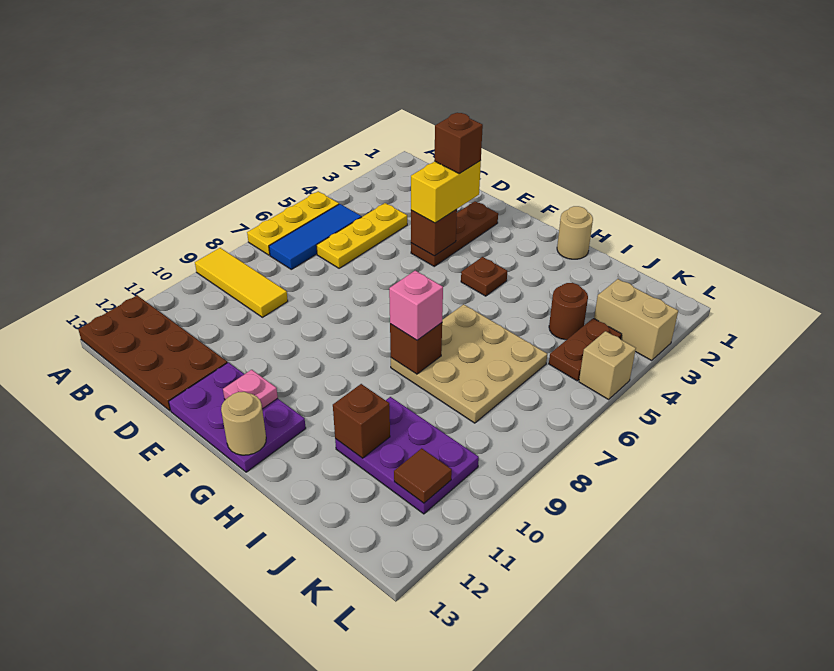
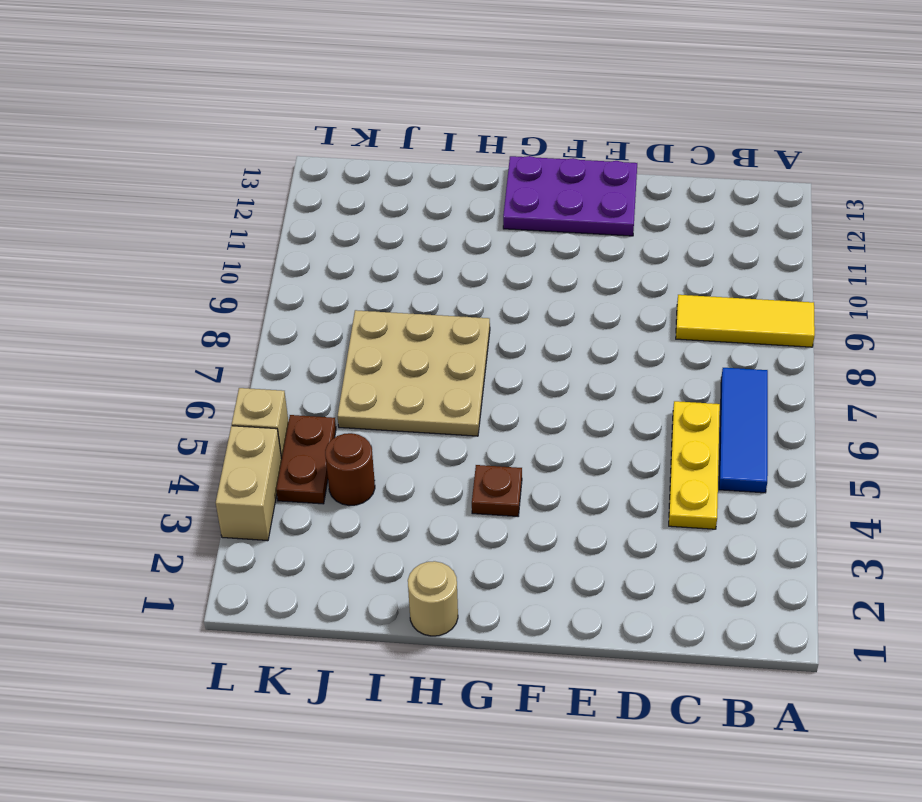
tan 1x2 brick [216,426,282,541] -> tan 1x2 brick turned to [594,279,678,360]
none -> yellow 1x3 plate [247,191,339,255]
none -> brown 2x4 plate [78,295,227,411]
none -> brown 1x3 plate [411,201,498,266]

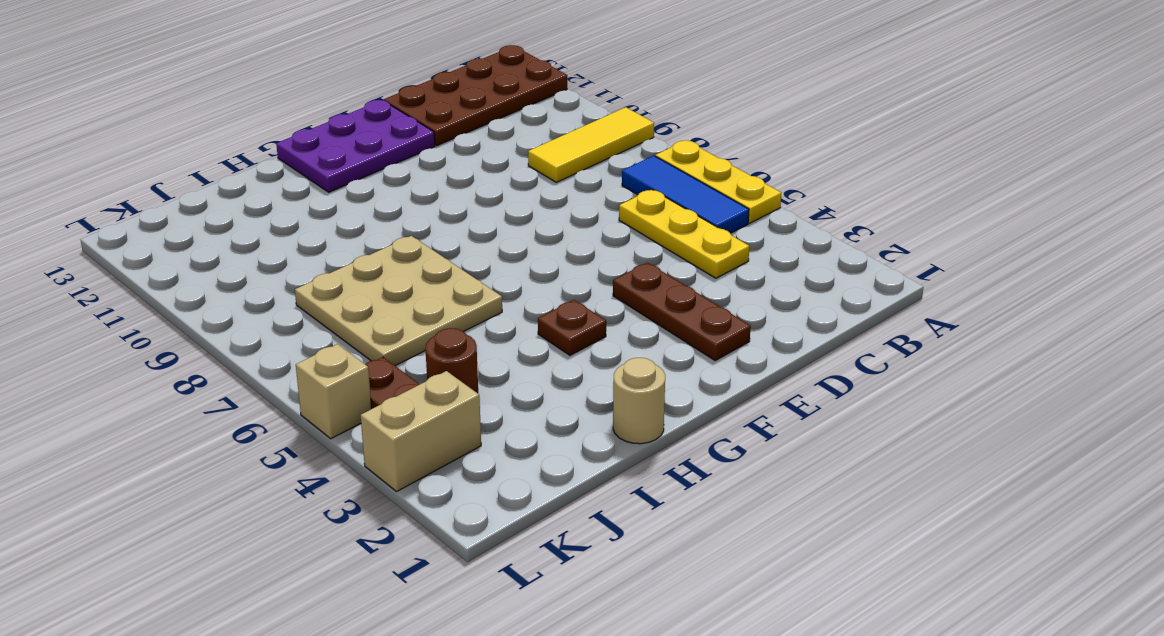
none -> purple 2x3 plate [335,397,479,514]
none -> brown 1x1 brick [411,209,457,256]
none -> pink 1x1 plate [223,370,278,409]

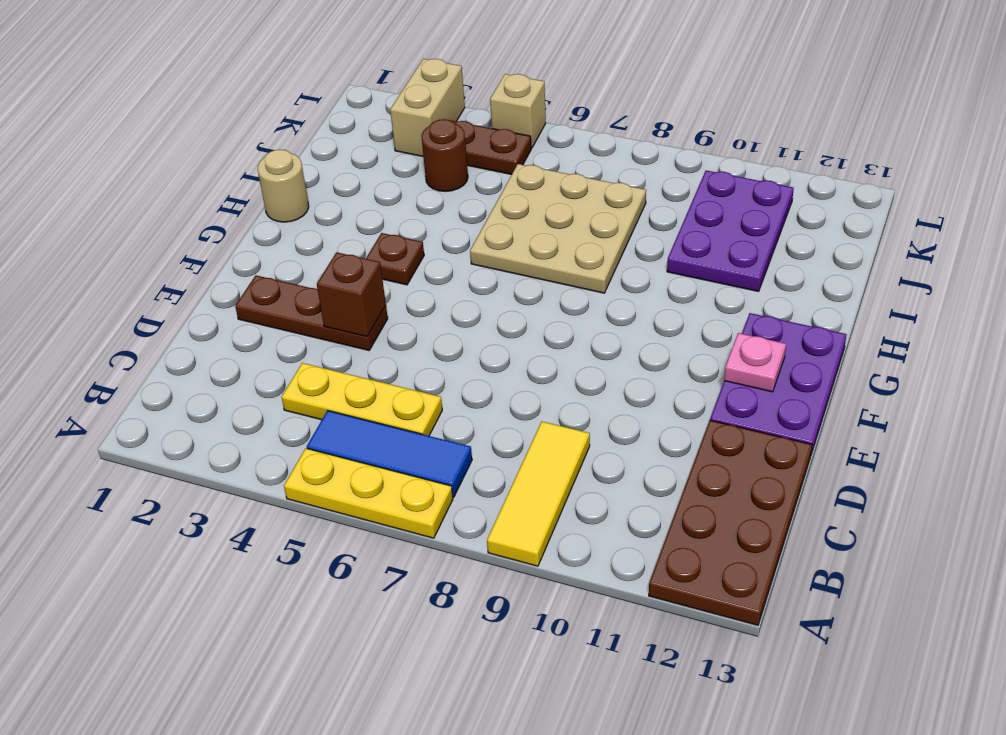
none -> tan 1x1 round brick [221,392,266,455]
none -> brown 1x1 brick [390,323,442,374]
none -> brown 1x1 brick [333,384,390,458]

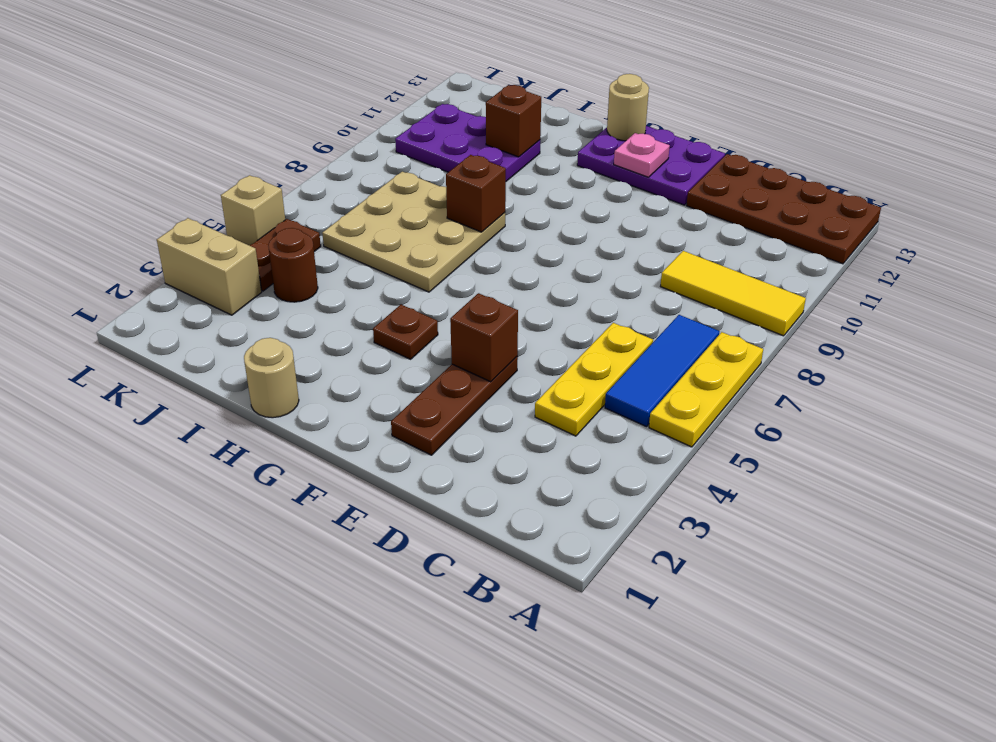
none -> brown 1x1 tile [394,448,452,503]
none -> yellow 1x2 brick [411,161,481,223]
none -> pink 1x1 brick [389,270,443,340]

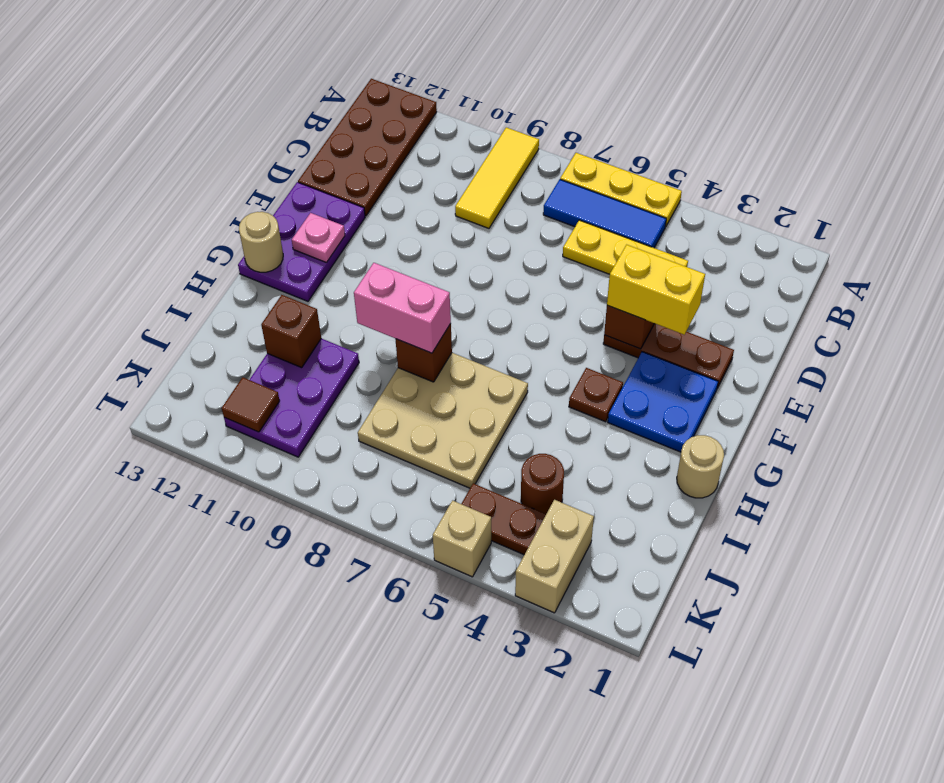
blue 2x2 plate [608,352,718,452] -> none
pink 1x2 brick [354,263,451,353] -> pink 1x1 brick [389,270,443,340]
none -> brown 1x1 brick [434,113,483,174]

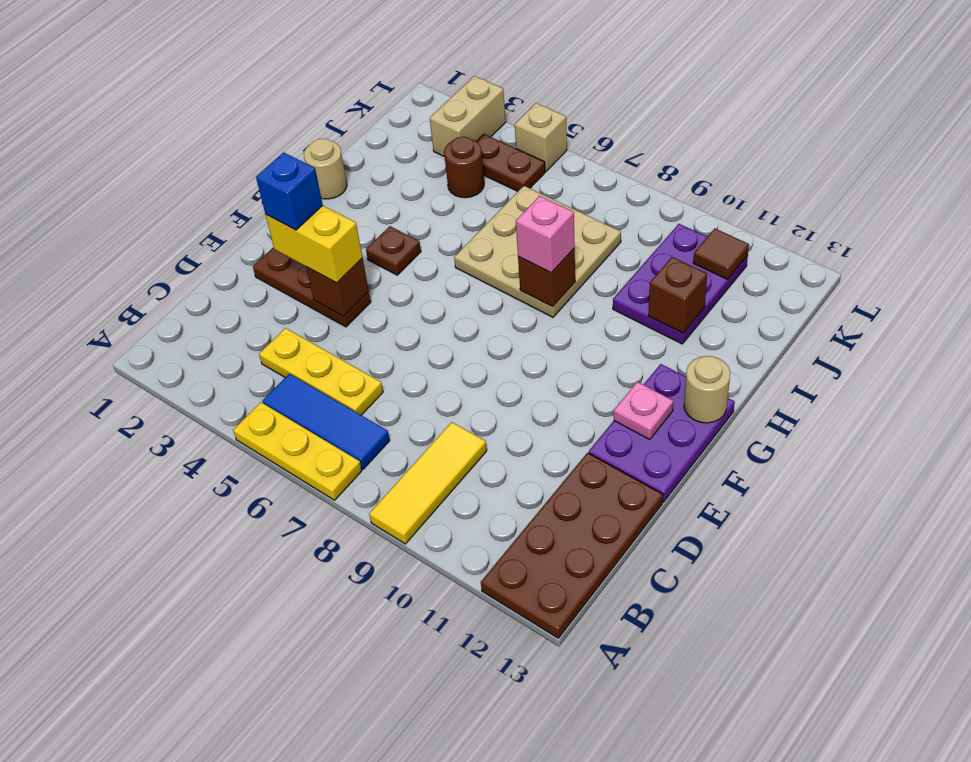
blue 1x1 brick [256,152,323,230] -> brown 1x1 brick [434,113,483,174]

